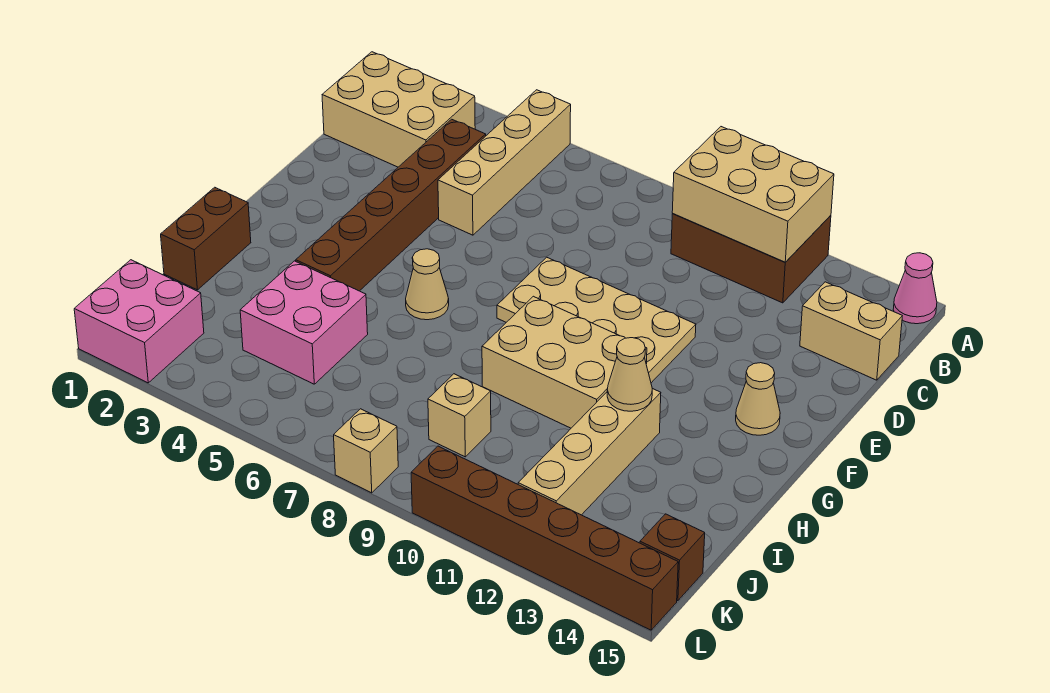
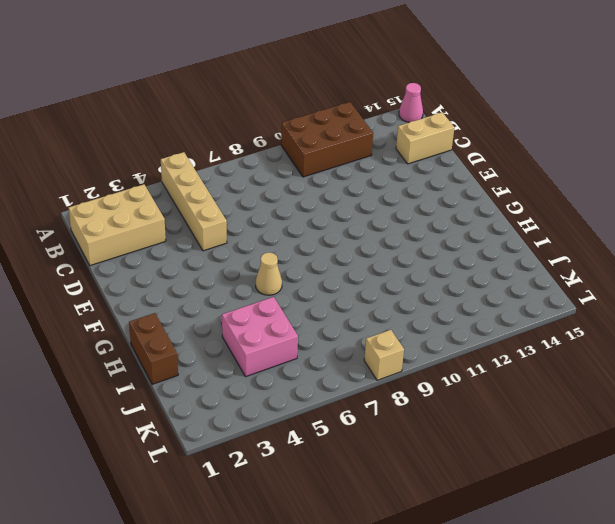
none -> brown 1x6 brick [296,119,486,291]
none -> tan 2x4 plate [497,257,696,383]
none -> tan 1x1 cone [736,363,780,435]

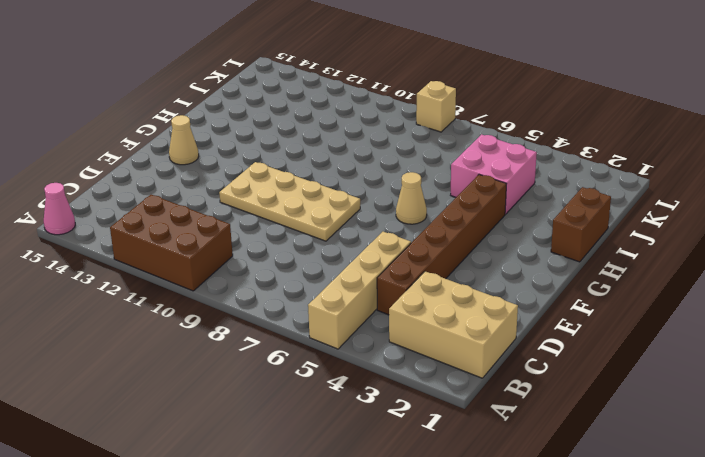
none -> tan 1x2 brick [800,282,902,380]
none -> tan 2x3 brick [482,296,647,428]
none -> tan 1x4 brick [518,389,661,515]

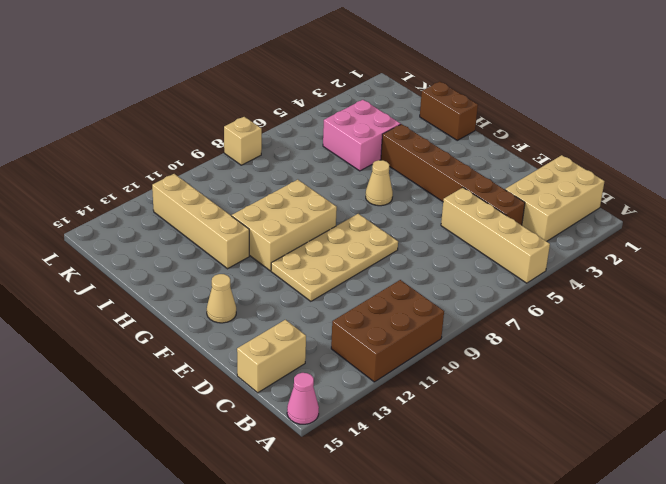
none -> tan 1x1 brick [428,374,491,457]
none -> pink 2x2 brick [74,260,204,383]
none -> brown 1x1 brick [640,514,705,601]

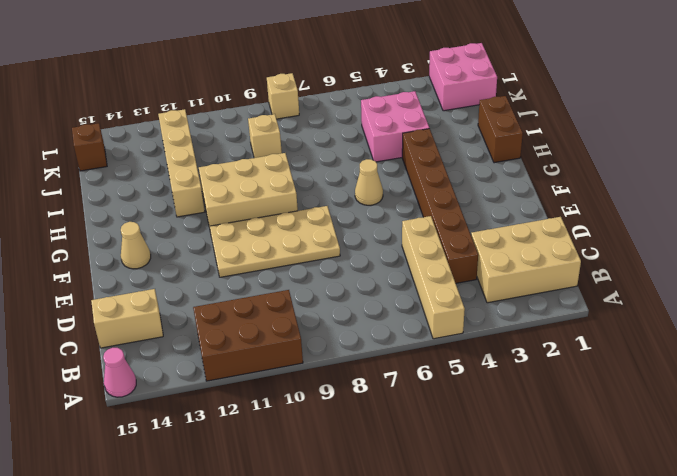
none -> brown 1x6 brick [411,446,678,630]
none -> tan 2x3 brick [672,127,834,262]
none -> tan 1x1 cone [607,338,652,411]

